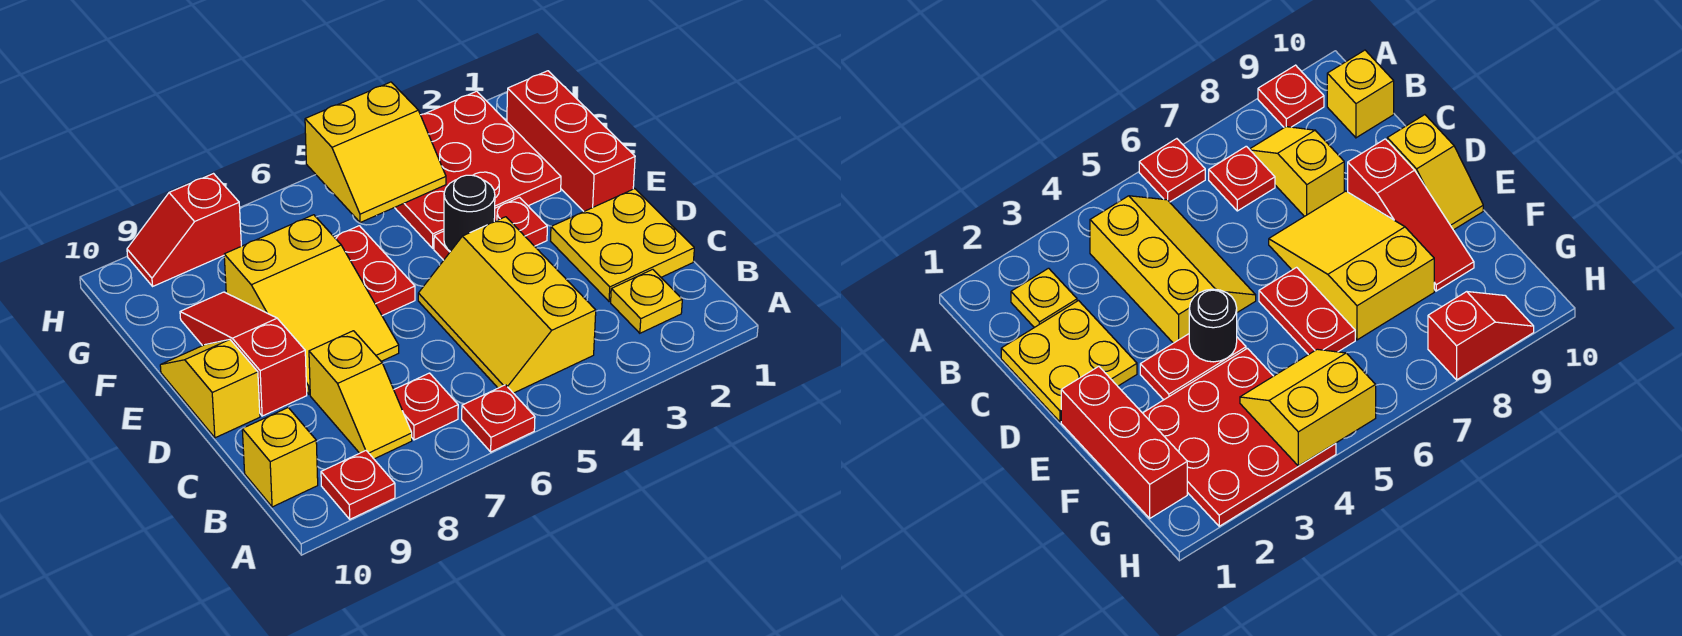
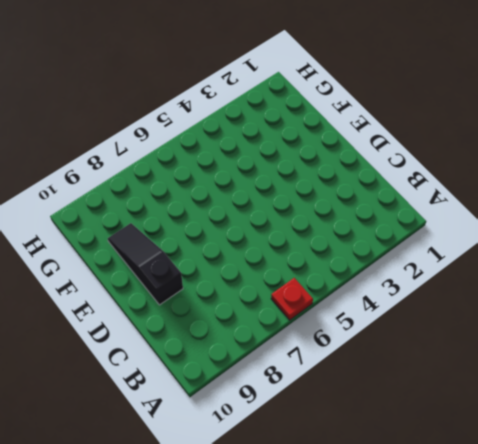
black 1x3 slope [108,223,183,305] -> red 1x3 slope [180,292,307,416]
none -> red 1x1 plate [321,451,395,519]
none -> yellow 1x1 plate [611,269,682,333]
none -> yellow 2x3 slope [418,217,596,393]

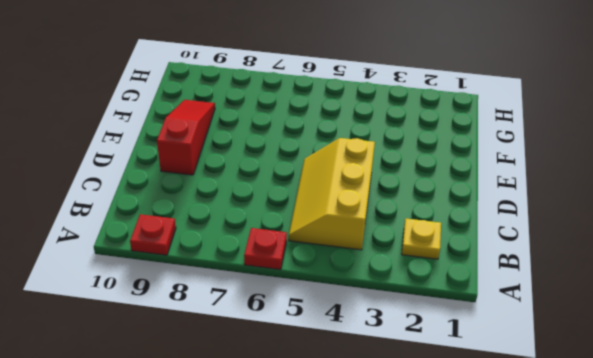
none -> red 1x1 plate [394,373,458,440]
none -> yellow 1x2 slope [309,331,412,459]
none -> yellow 1x1 brick [242,408,318,507]

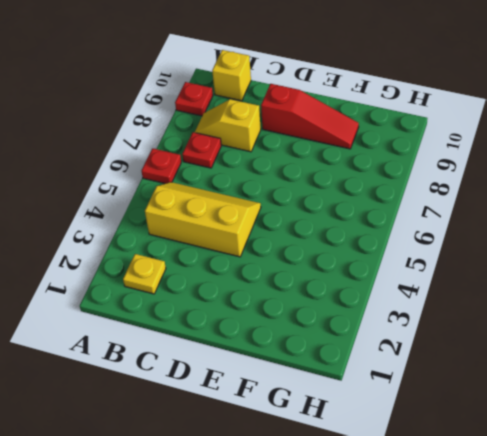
none -> yellow 2x2 plate [551,189,694,302]
none -> yellow 2x3 slope [224,215,399,394]
none -> yellow 1x2 slope [160,340,260,438]

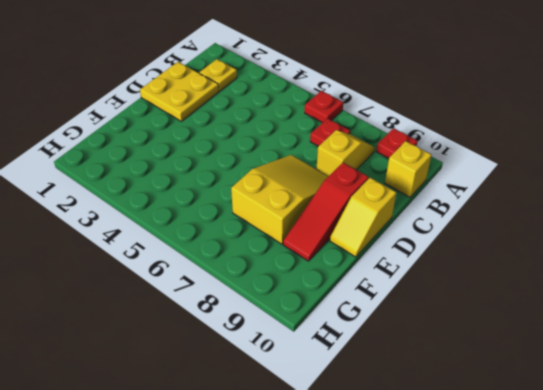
none -> yellow 2x3 slope [418,217,596,393]
none -> red 1x3 brick [507,71,635,211]
none -> red 1x2 plate [434,197,547,260]

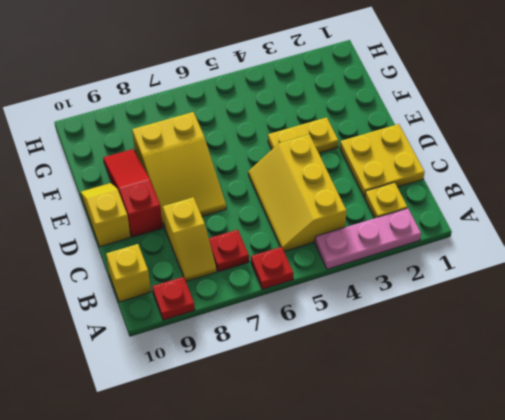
pink 1x3 plate [315,208,421,269] -> none
yellow 1x2 plate [268,117,338,153] -> red 1x2 plate [434,197,547,260]
none -> red 1x3 brick [507,71,635,211]
none -> red 1x2 plate [335,226,415,316]
none -> red 3x3 plate [395,91,561,248]

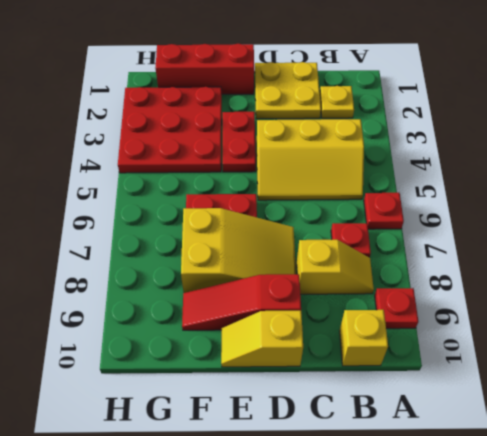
none -> red 1x2 slope [127,174,241,286]
none -> black 1x1 round brick [444,175,495,251]
none -> yellow 2x2 slope [305,82,446,223]

